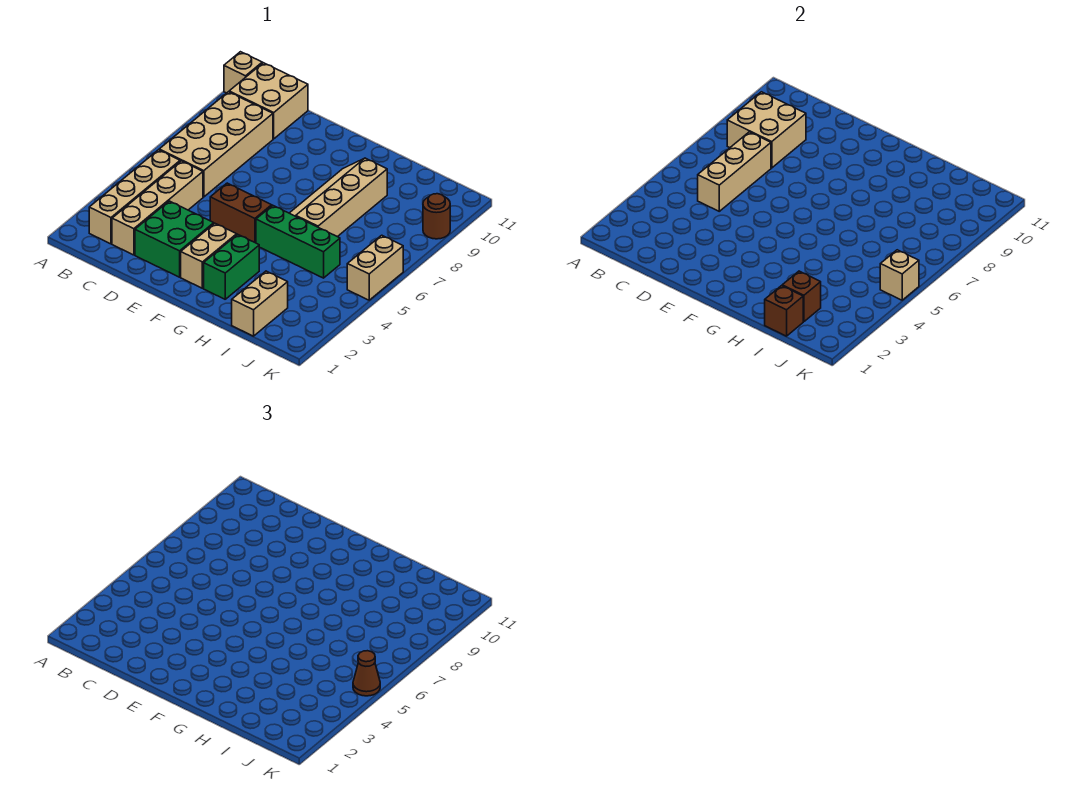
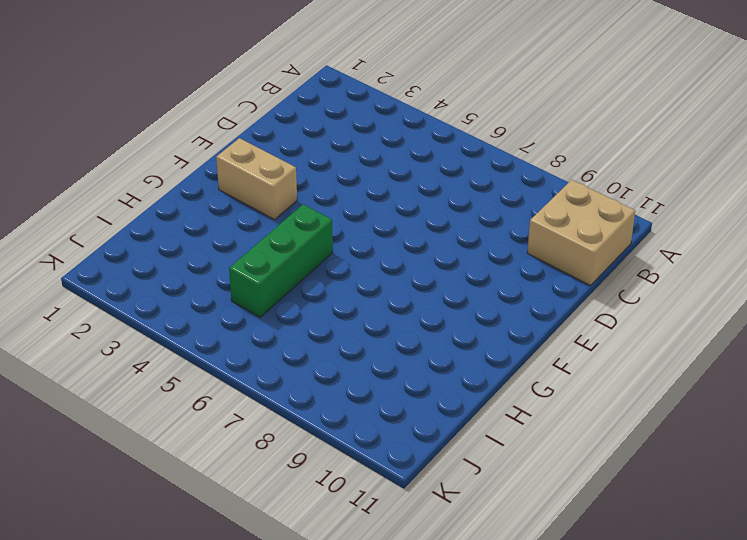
none -> tan 1x1 brick [224,52,262,93]
none -> tan 1x4 brick [89,150,180,244]
none -> tan 2x4 brick [159,92,273,197]

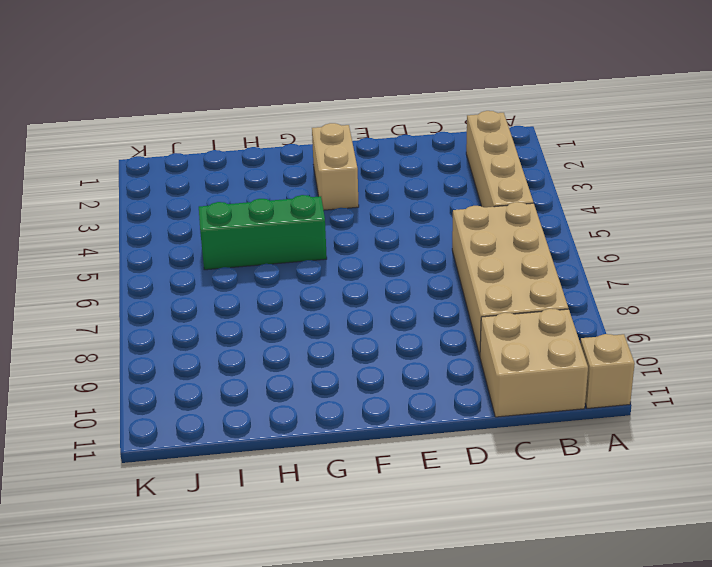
none -> tan 1x4 brick [112,161,203,255]
none -> green 2x2 brick [135,201,214,277]
none -> brown 1x2 brick [210,183,272,243]

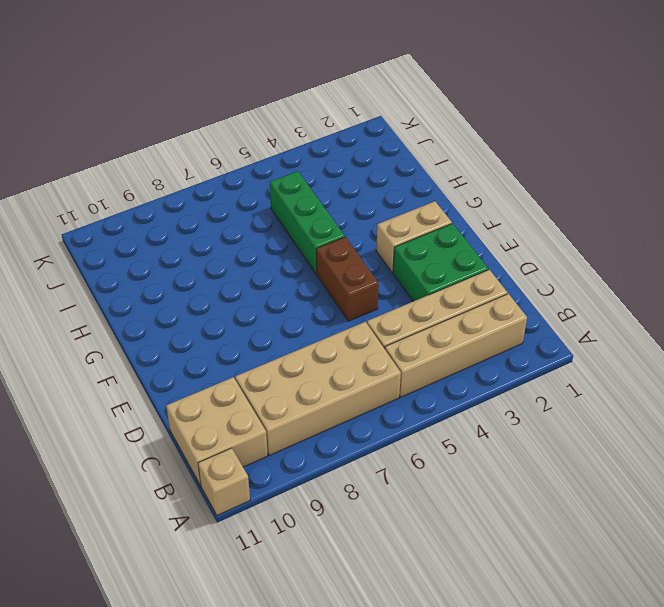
none -> green 1x2 brick [204,234,259,299]
none -> tan 2x4 slope [290,158,387,237]
none -> tan 1x2 brick [232,271,288,336]

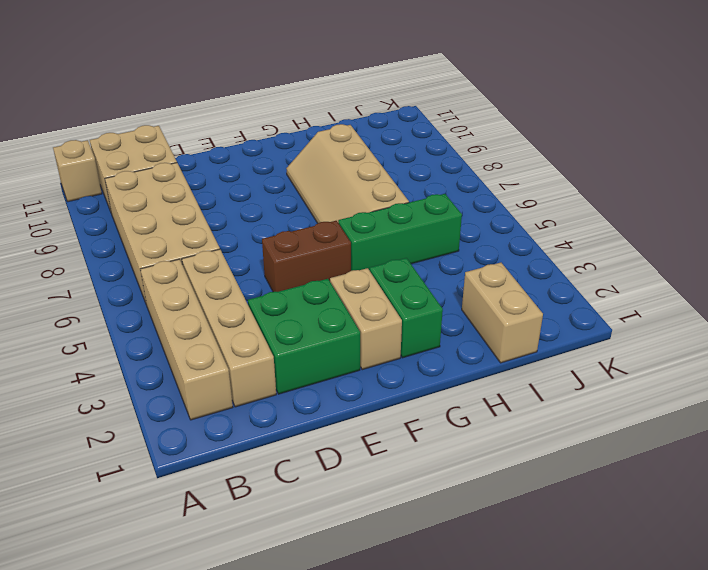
none -> tan 1x2 brick [347,235,403,300]
none -> brown 1x1 round brick [423,194,450,239]
none -> tan 2x2 brick [727,92,806,168]

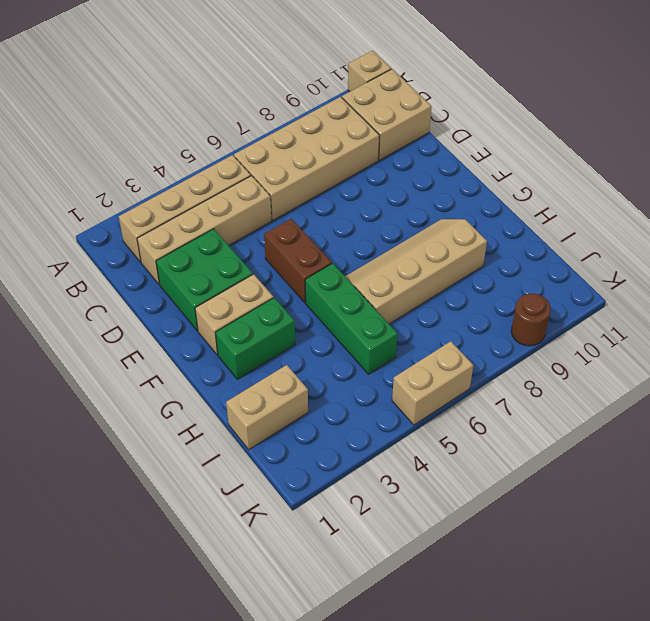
none -> tan 2x2 brick [727,92,806,168]
none -> tan 1x3 brick [698,132,771,211]
none -> brown 1x1 brick [765,286,803,336]

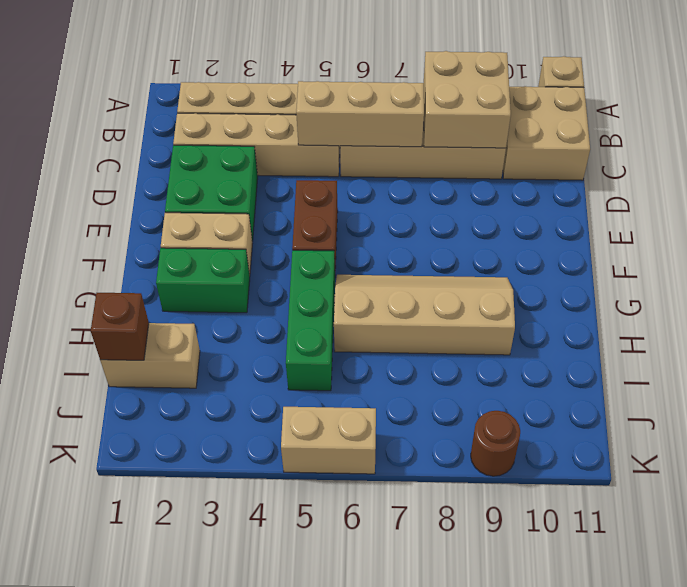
none -> brown 1x1 brick [782,271,821,322]
none -> tan 1x1 brick [880,250,919,300]
none -> brown 1x1 cone [353,651,380,696]

